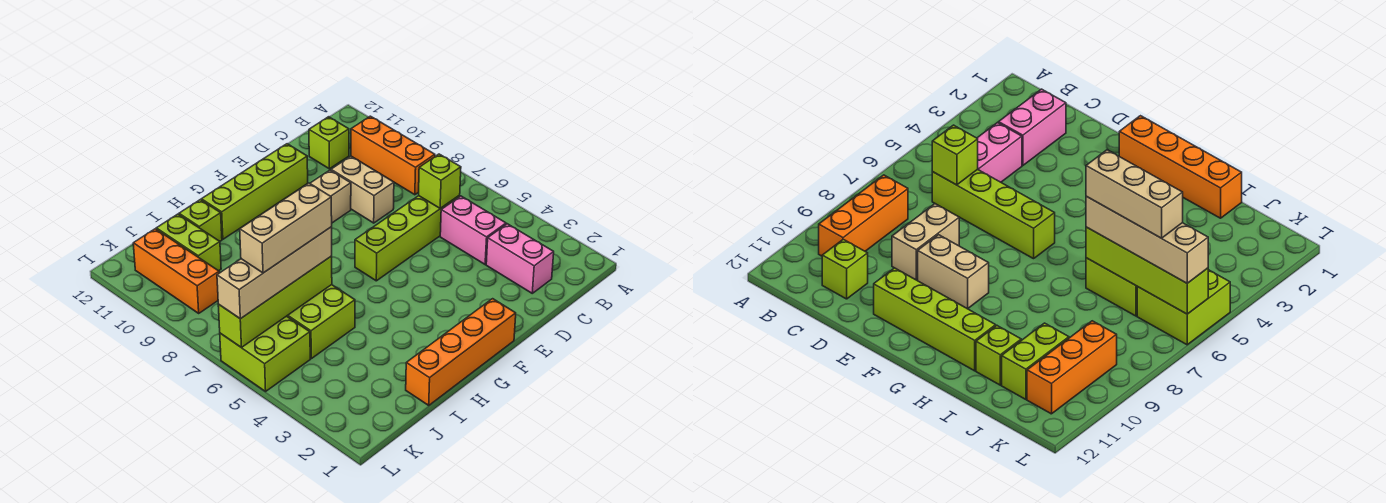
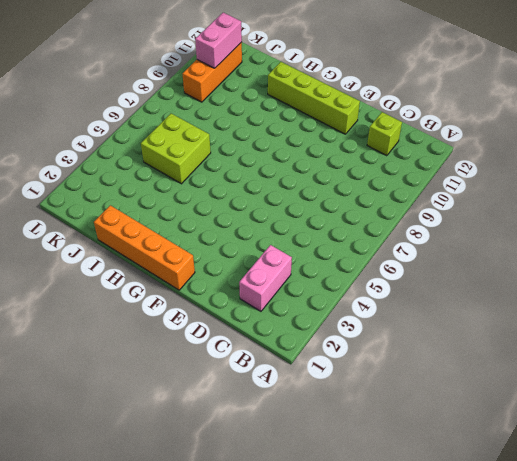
pink 1x2 brick [195,13,242,68] -> pink 1x2 brick moved to [440,196,506,264]
none -> orange 1x3 brick [351,116,435,195]
none -> lime 1x4 brick [355,195,460,281]
none -> tan 1x2 brick [331,156,394,223]

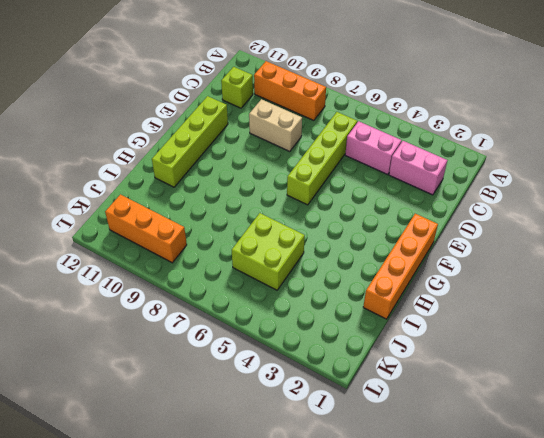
none -> tan 1x2 brick [310,170,351,223]
none -> lime 1x1 brick [179,200,222,241]
none -> lime 1x2 brick [156,214,221,271]

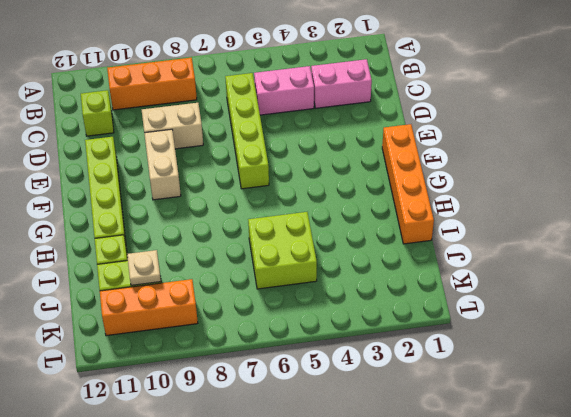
tan 1x1 plate [127,250,161,285] -> none
none -> lime 2x2 brick [220,316,310,391]
none -> lime 1x1 brick [419,154,461,208]
none -> lime 1x4 brick [218,256,332,347]

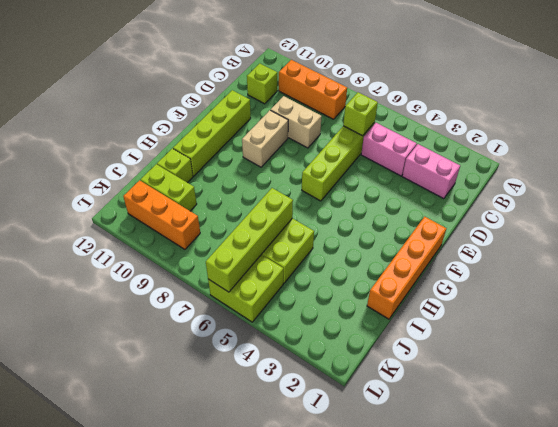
none -> tan 1x4 brick [217,227,332,319]
none -> tan 1x3 brick [240,183,332,273]

